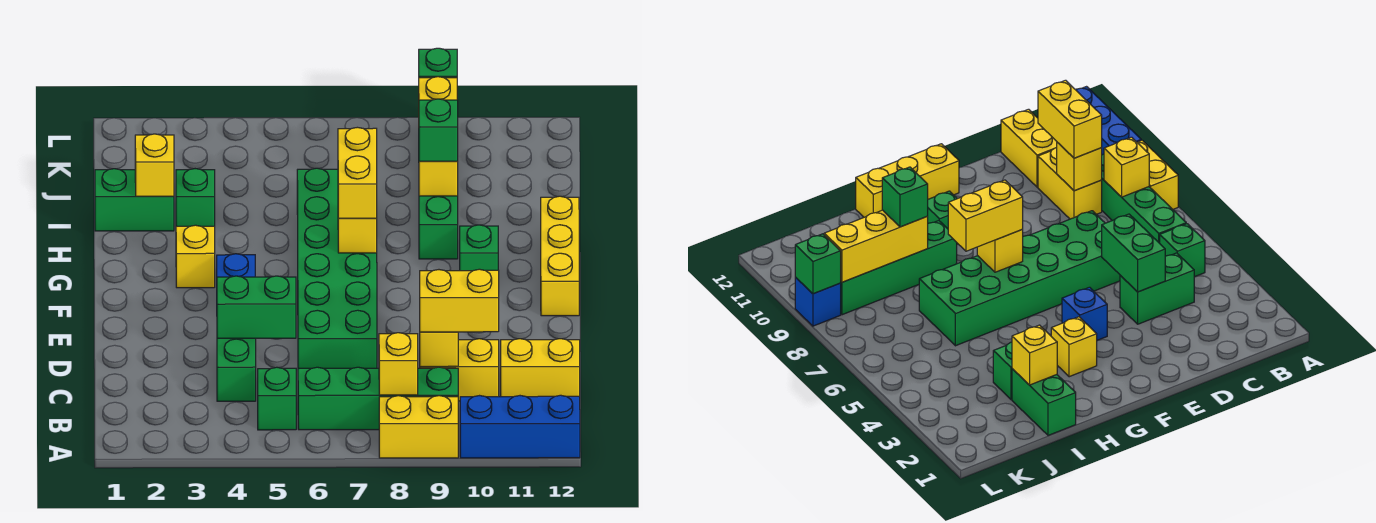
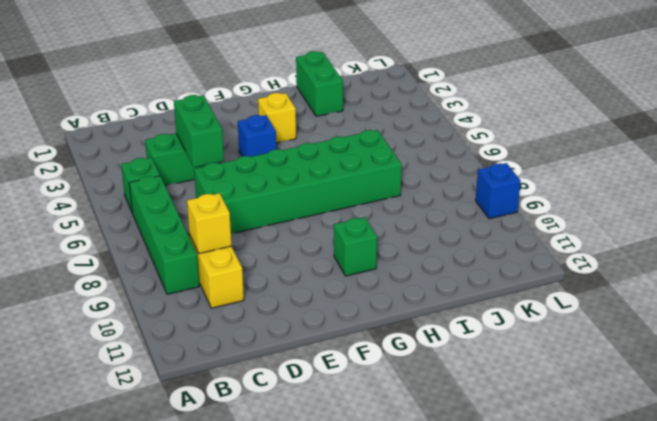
none -> yellow 1x2 brick [379,396,458,458]
none -> blue 1x3 brick [460,395,580,458]
none -> yellow 1x2 brick [501,339,580,397]

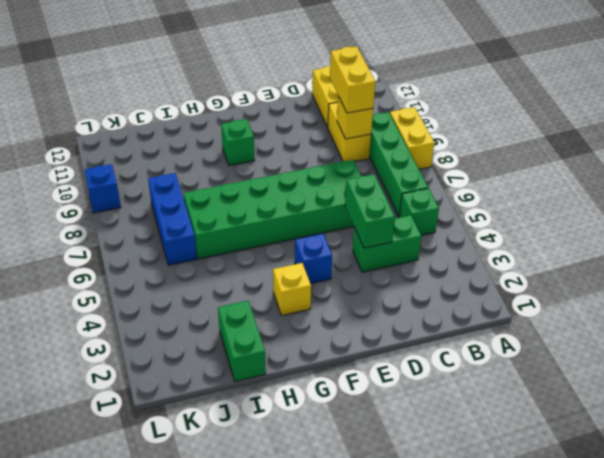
blue 1x3 brick [148,173,197,265] -> blue 1x3 brick moved to [460,395,580,458]
none -> yellow 1x3 brick [541,196,579,316]
none -> green 1x4 brick [419,196,458,259]
none -> green 1x1 brick [176,169,215,226]

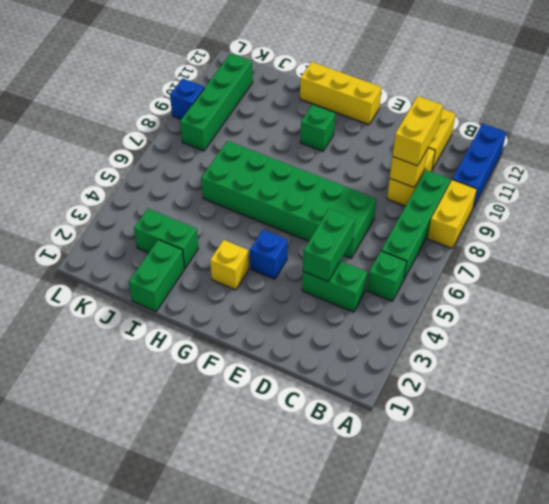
green 1x2 brick [134,209,198,268] -> green 1x1 brick [176,169,215,226]
green 1x4 brick [180,53,253,151] -> green 1x4 brick turned to [419,196,458,259]
none -> yellow 1x1 brick [379,333,418,395]
none -> yellow 1x1 brick [338,218,377,253]
none -> yellow 1x1 brick [135,134,174,196]

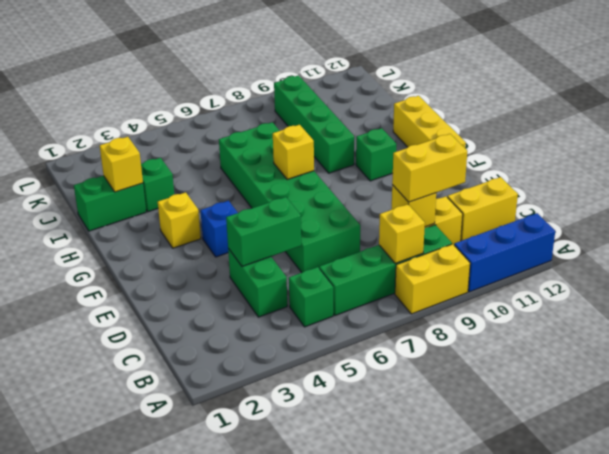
none -> blue 1x1 brick [795,277,841,326]
none -> yellow 1x3 brick [419,77,458,196]
none -> green 1x1 brick [419,48,457,78]

